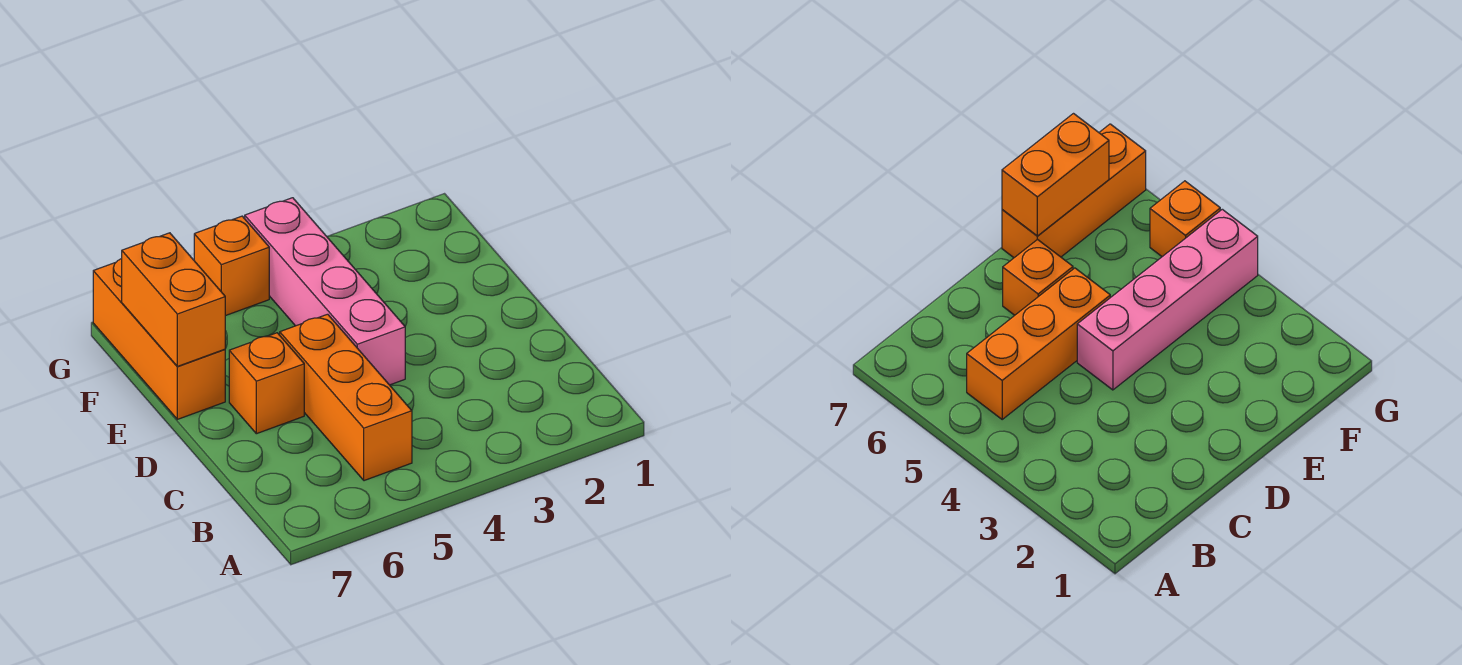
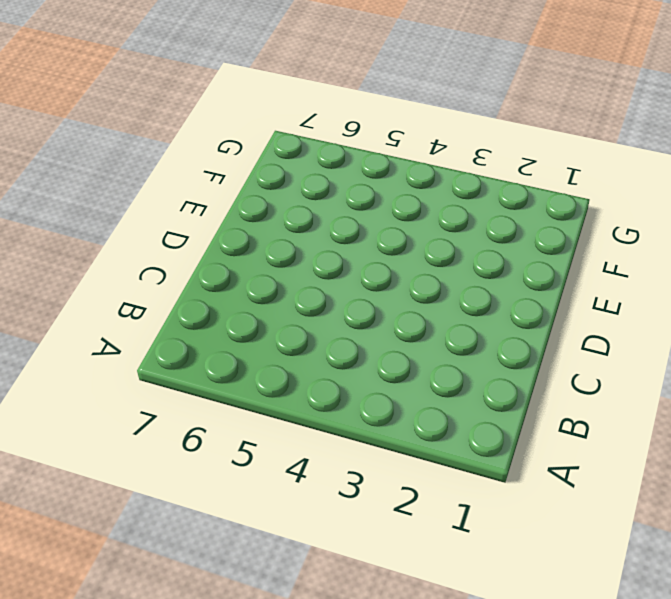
none -> orange 1x3 brick [280,314,412,481]
none -> pink 1x4 brick [245,198,405,385]

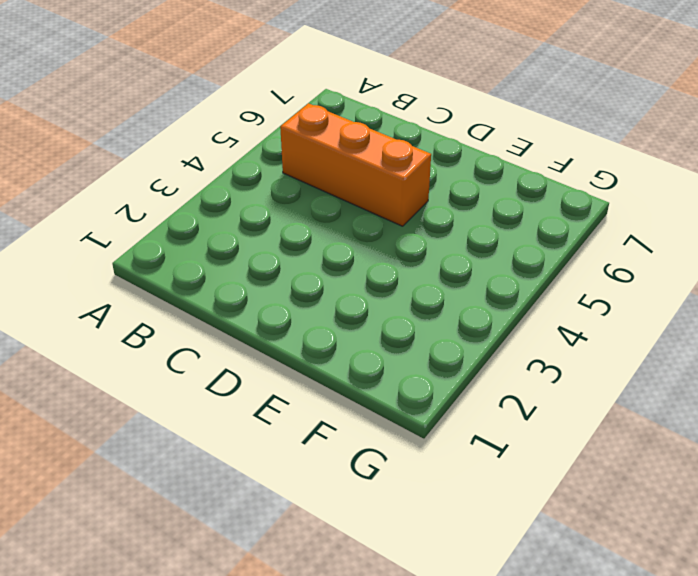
none -> pink 1x4 brick [245,198,405,385]
none -> orange 1x1 brick [229,333,304,434]

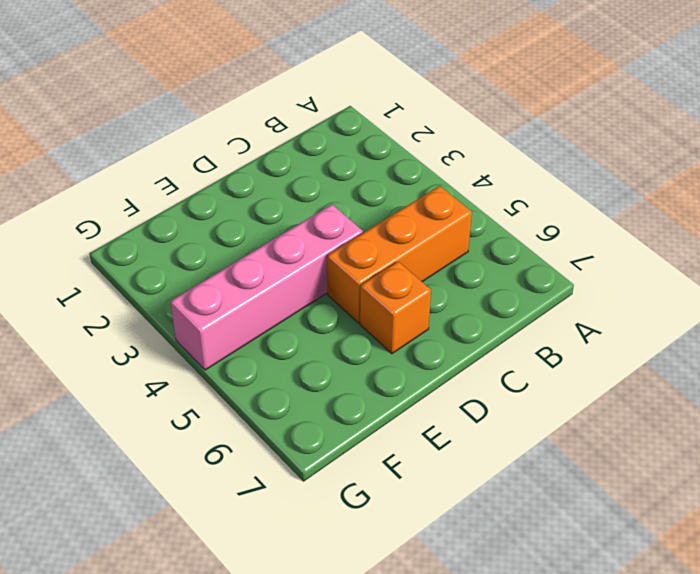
none -> orange 1x3 brick [93,259,225,419]
none -> orange 1x1 brick [194,216,269,316]

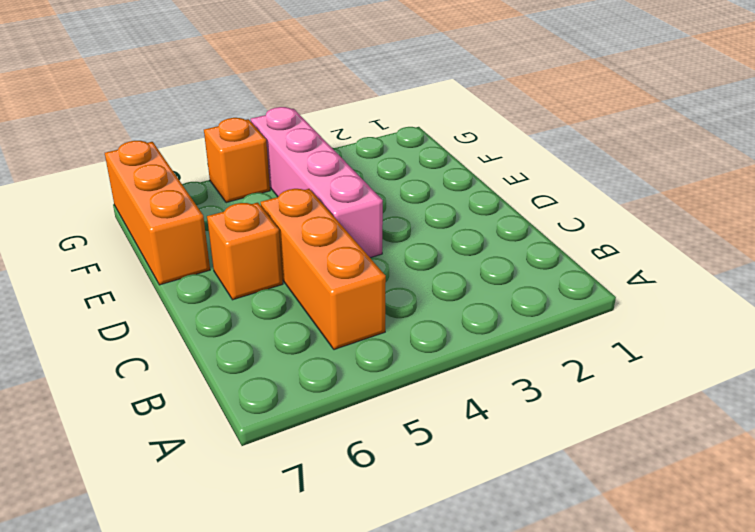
none -> orange 1x2 brick [122,233,225,366]

